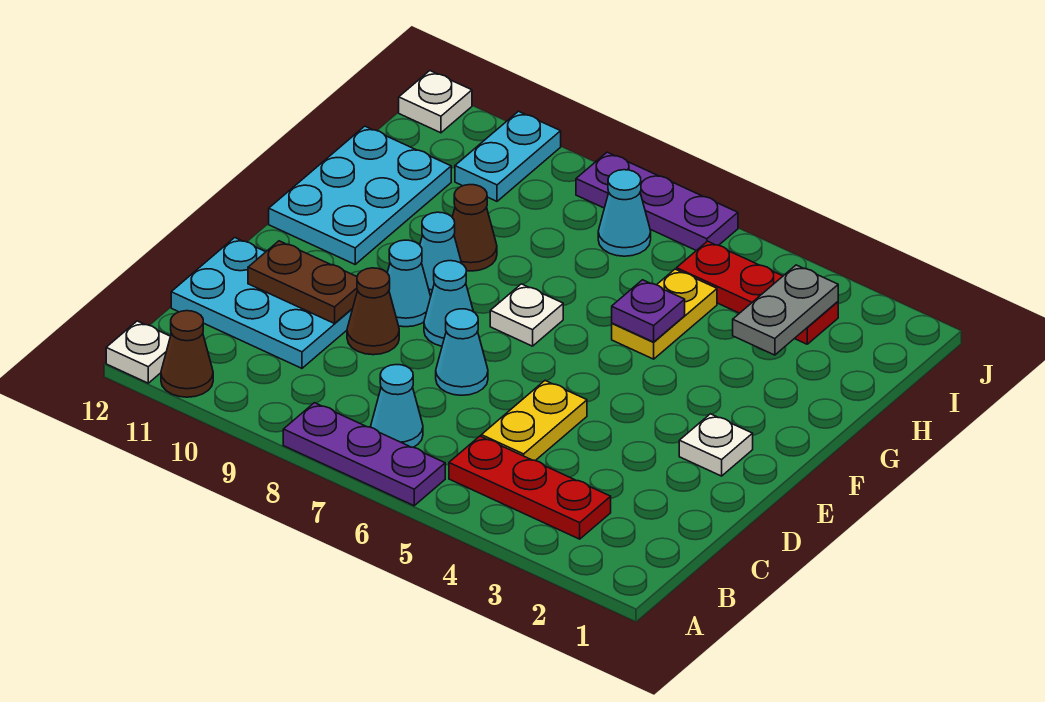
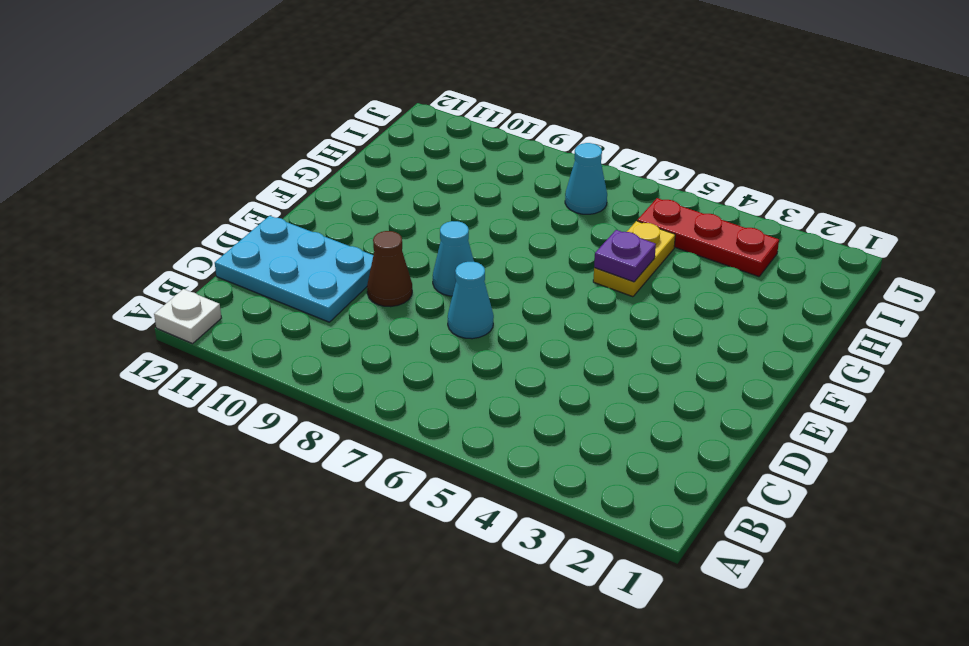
none -> purple 1x3 plate [283,403,445,506]
none -> brown 1x1 cone [161,311,213,397]
none -> red 1x3 plate [449,436,611,539]

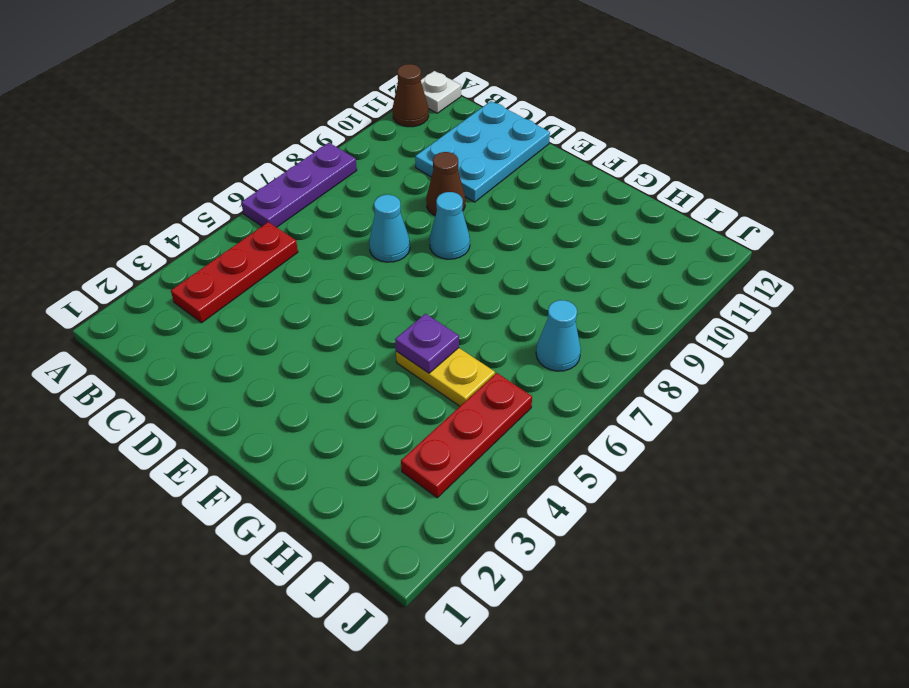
none -> cyan 1x1 cone [371,365,423,447]
none -> yellow 1x2 plate [481,381,587,461]
none -> white 1x1 plate [679,414,753,476]

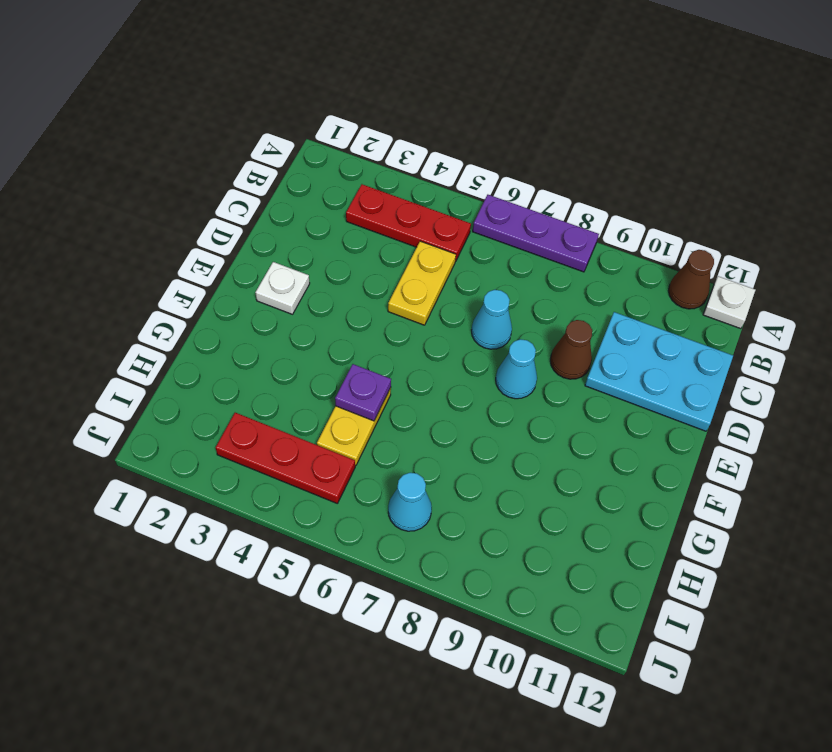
none -> cyan 1x1 cone [371,365,423,447]
none -> cyan 1x1 cone [387,240,431,327]
none -> white 1x1 plate [490,284,563,346]

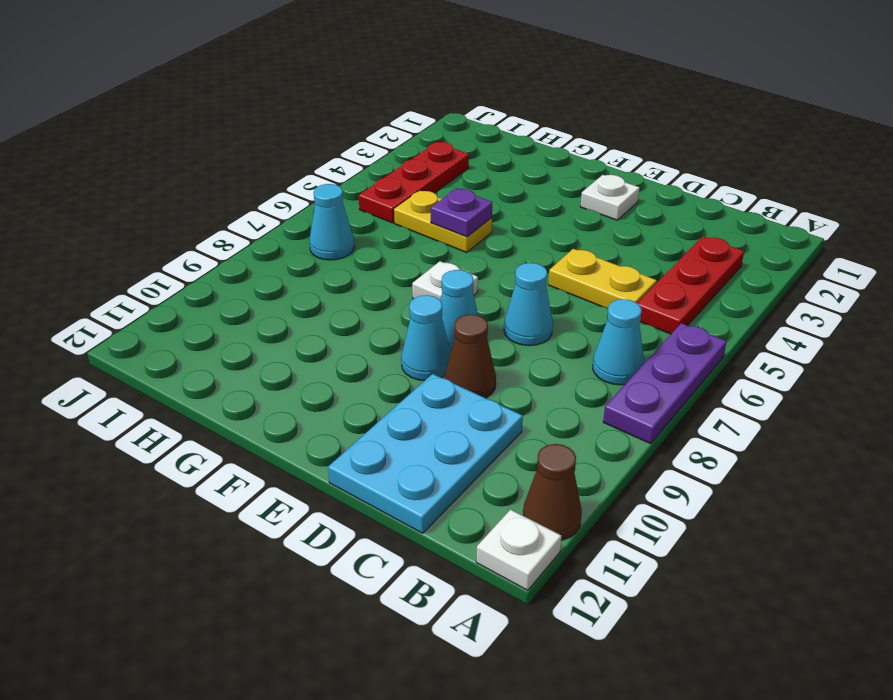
none -> cyan 1x1 cone [420,212,462,296]
none -> cyan 2x3 plate [269,126,451,264]
none -> brown 1x1 cone [452,185,497,271]

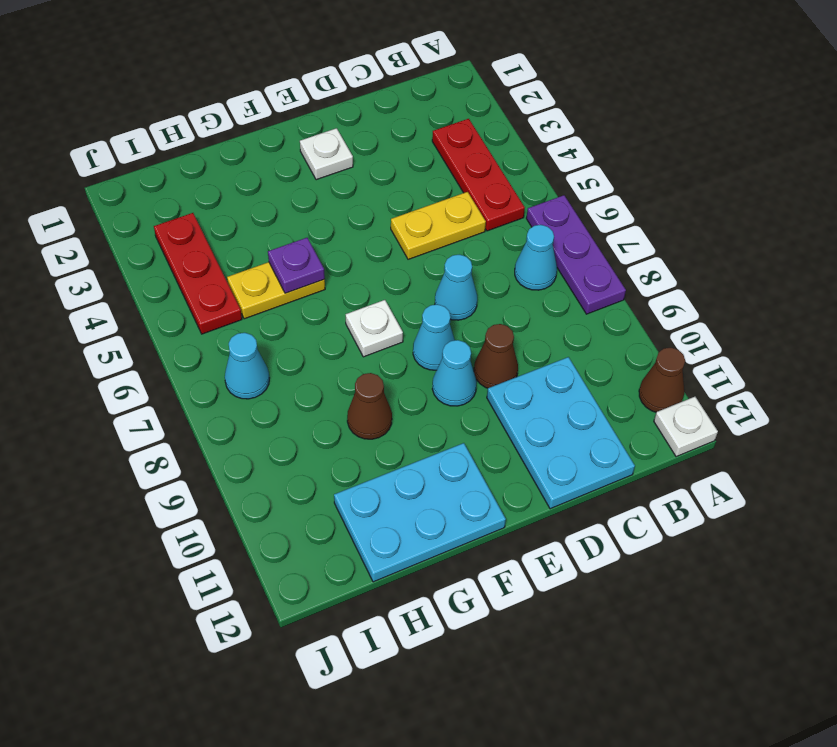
none -> cyan 1x1 cone [420,212,462,296]
none -> cyan 1x2 plate [455,111,561,201]
none -> purple 1x3 plate [576,152,738,251]

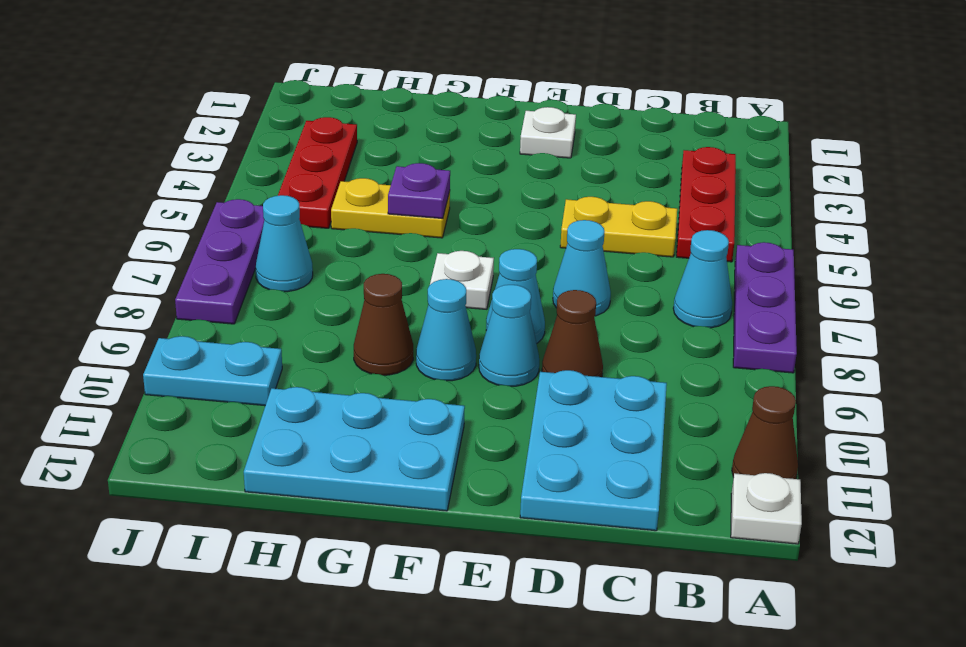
none -> white 1x1 plate [399,71,472,133]
none -> brown 1x2 plate [248,241,357,323]
none -> grey 1x2 plate [733,265,838,355]

